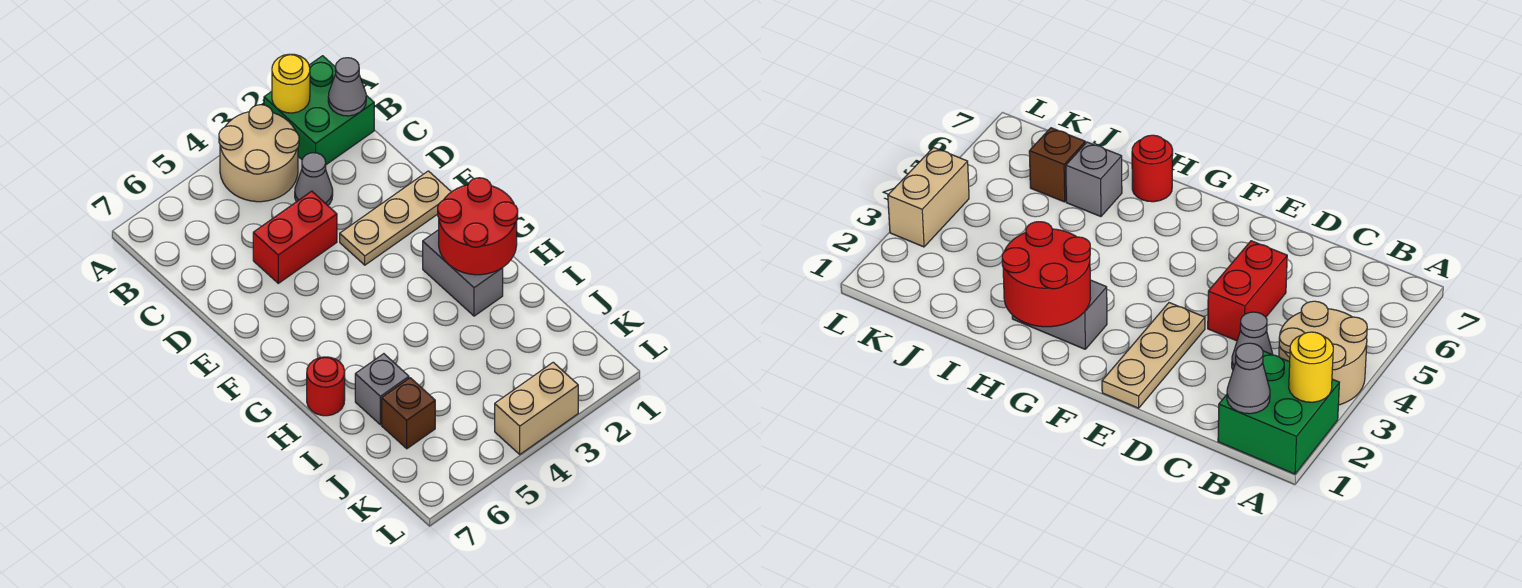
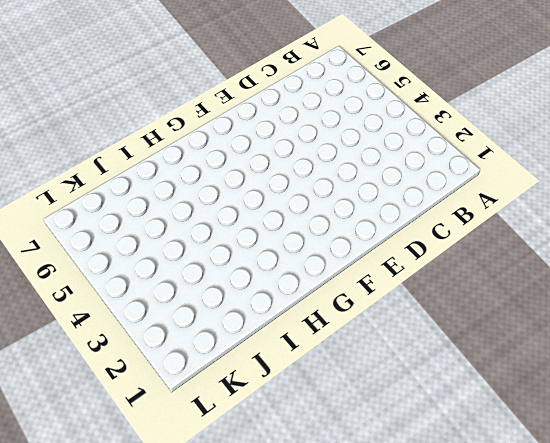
none -> green 2x2 brick [264,56,374,165]
none -> tan 2x2 round brick [219,105,299,202]
none -> grey 1x1 cone [295,153,333,205]

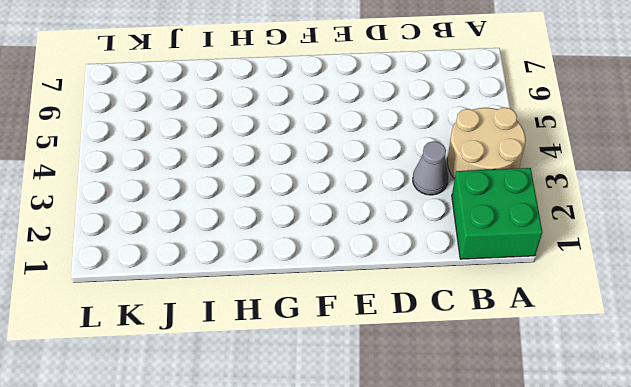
none -> red 1x2 brick [253,191,337,283]
none -> tan 1x3 plate [340,171,451,265]
none -> grey 1x2 brick [423,230,503,316]

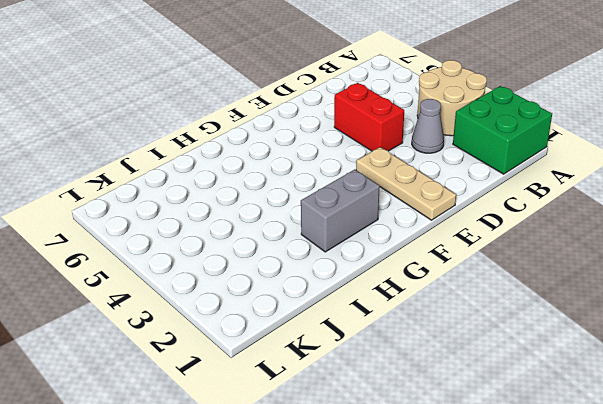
none -> red 1x1 round brick [307,357,345,416]
none -> grey 1x1 brick [355,354,409,425]
none -> brown 1x1 brick [382,378,435,449]

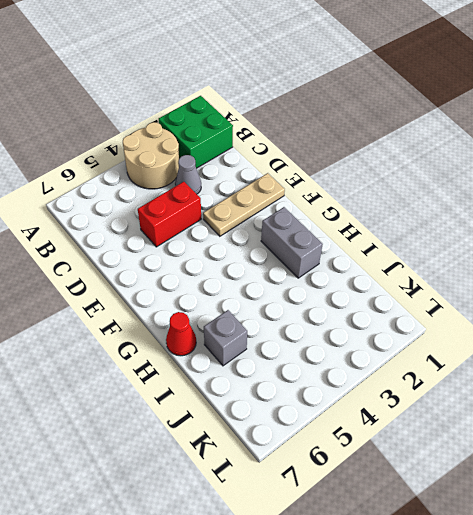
red 1x1 cone [166,312,196,356] -> red 1x1 round brick [307,357,345,416]
none -> brown 1x1 brick [382,378,435,449]
none -> tan 1x2 brick [495,362,578,454]
none -> yellow 1x1 round brick [272,54,310,113]

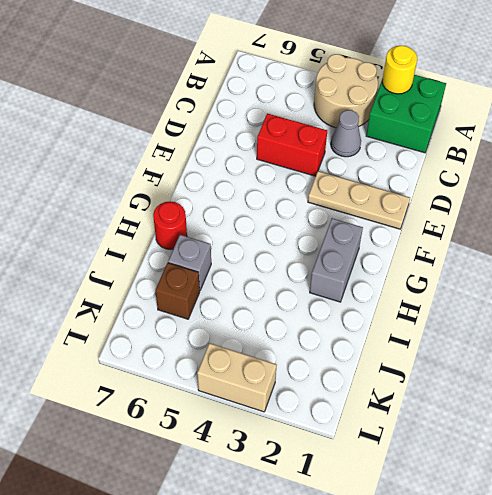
none -> grey 1x1 cone [328,58,366,116]
none -> red 2x2 round brick [438,178,518,275]

